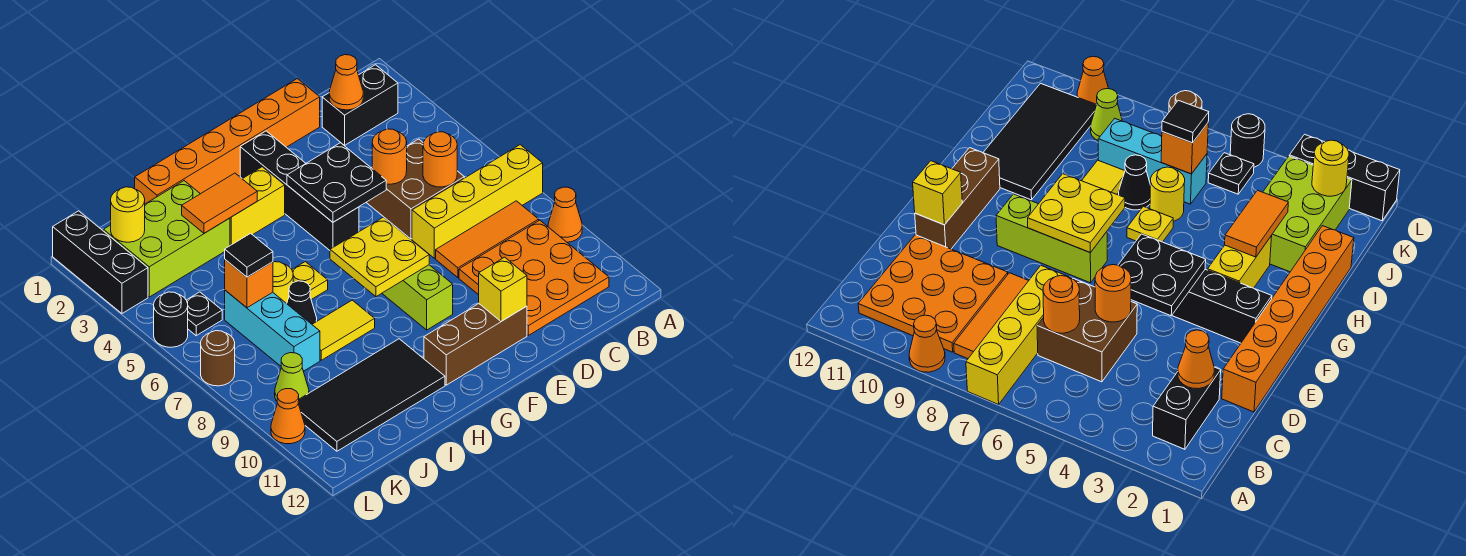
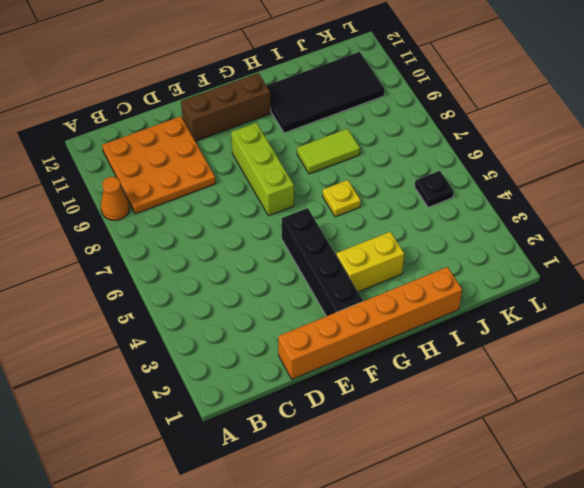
lime 1x2 tile [297,129,360,174] -> yellow 1x2 tile [312,300,375,360]
none -> yellow 1x4 brick [412,145,543,258]
none -> black 1x2 brick [322,65,398,145]
none -> orange 1x3 tile [436,201,539,278]
none -> brown 2x2 brick [366,139,464,239]

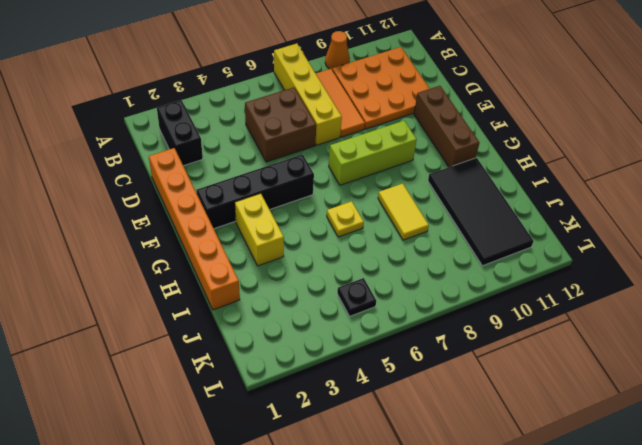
none -> lime 2x3 brick [103,181,230,297]
none -> yellow 1x1 round brick [273,262,293,304]
none -> black 1x1 cone [287,281,317,324]
none -> cyan 1x3 brick [225,290,320,371]

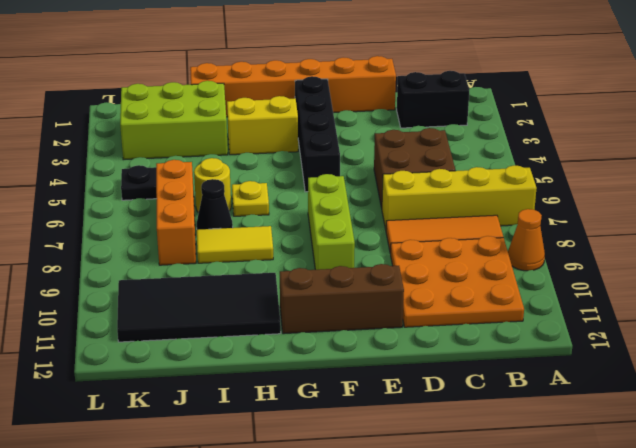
orange 1x3 brick [156,160,196,265] -> cyan 1x3 brick [225,290,320,371]
none -> lime 1x1 cone [275,353,309,401]
none -> black 1x3 brick [53,211,148,313]
none -> black 1x1 round brick [154,292,188,347]
none -> brown 1x1 round brick [201,331,235,386]

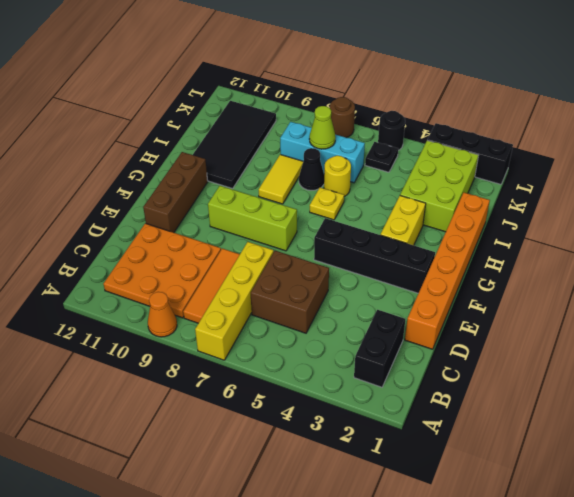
lime 1x1 cone [309,106,336,149] -> lime 1x1 cone moved to [275,353,309,401]
none -> orange 1x1 cone [271,389,305,444]
none -> orange 1x1 cone [329,55,363,110]
none -> orange 1x1 round brick [423,132,457,187]
none -> orange 1x1 round brick [372,129,407,184]

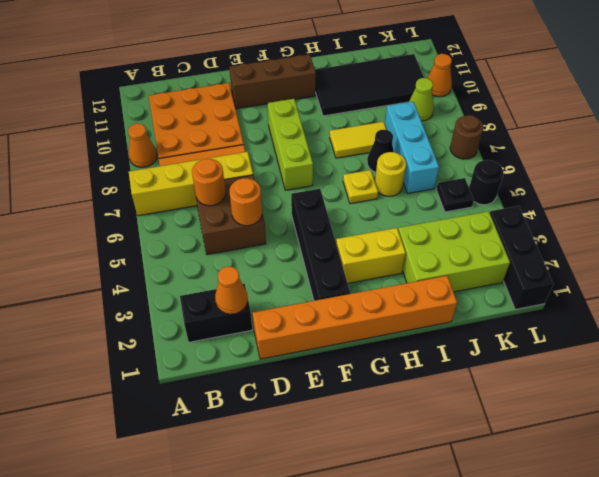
none -> black 2x2 plate [287,143,386,222]
none -> yellow 1x1 brick [479,257,527,321]
none -> yellow 2x2 plate [330,217,429,297]
none -> orange 1x2 tile [182,173,257,233]

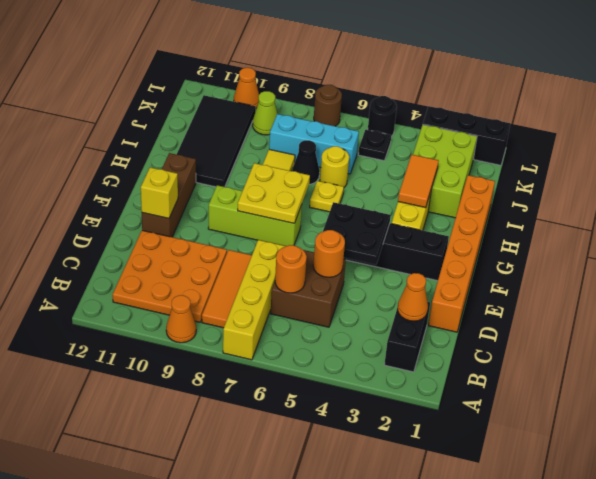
none -> orange 1x1 brick [225,260,273,308]
none -> yellow 1x1 round brick [111,187,145,242]
none -> black 1x1 tile [225,233,273,277]

